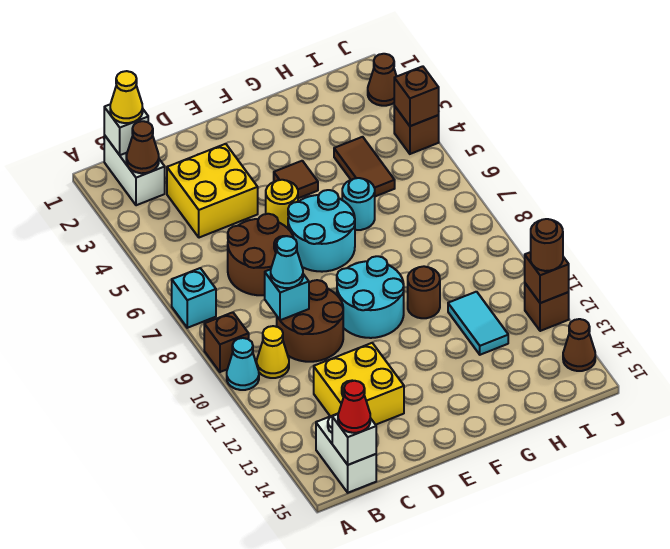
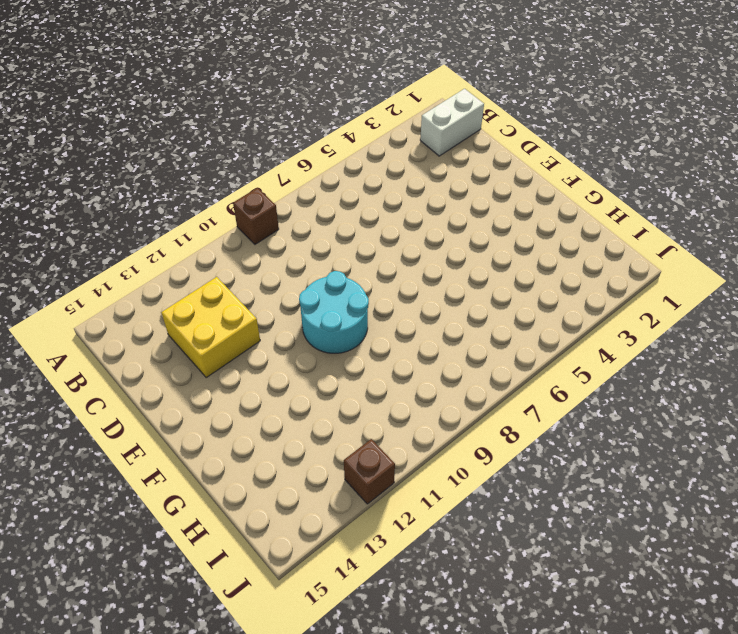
none -> cyan 1x1 brick [172,268,216,328]
none -> cyan 1x1 cone [227,338,259,390]
none -> yellow 1x1 cone [257,326,289,378]
none -> white 1x2 brick [316,414,376,493]

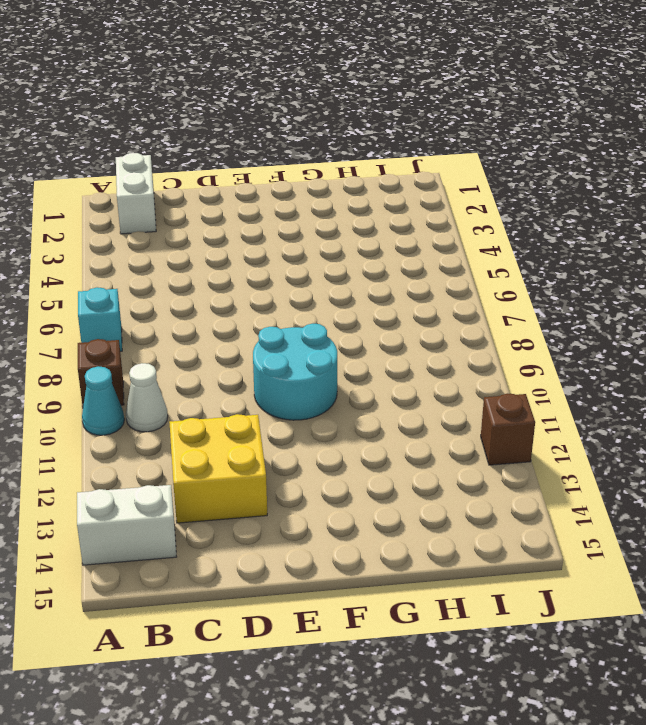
white 1x2 brick [77,485,176,565] -> white 1x2 brick turned to [316,414,376,493]
white 1x1 cone [126,363,168,432] -> yellow 1x1 cone [257,326,289,378]
none -> yellow 2x2 brick [167,144,258,238]
none -> brown 2x2 round brick [228,214,294,295]
none -> brown 2x2 round brick [277,280,343,362]
none -> yellow 1x1 round brick [266,180,298,228]

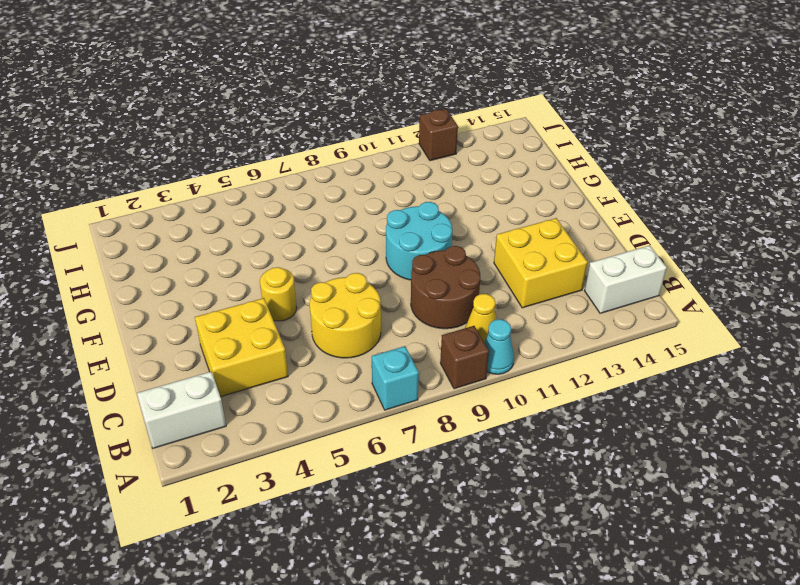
yellow 2x2 round brick [310,273,381,358] -> brown 2x2 round brick [228,214,294,295]
none -> cyan 2x2 round brick [288,190,355,272]
none -> brown 1x1 tile [274,161,318,198]
none -> cyan 1x1 round brick [342,178,375,230]
none -> brown 1x1 round brick [408,266,440,318]

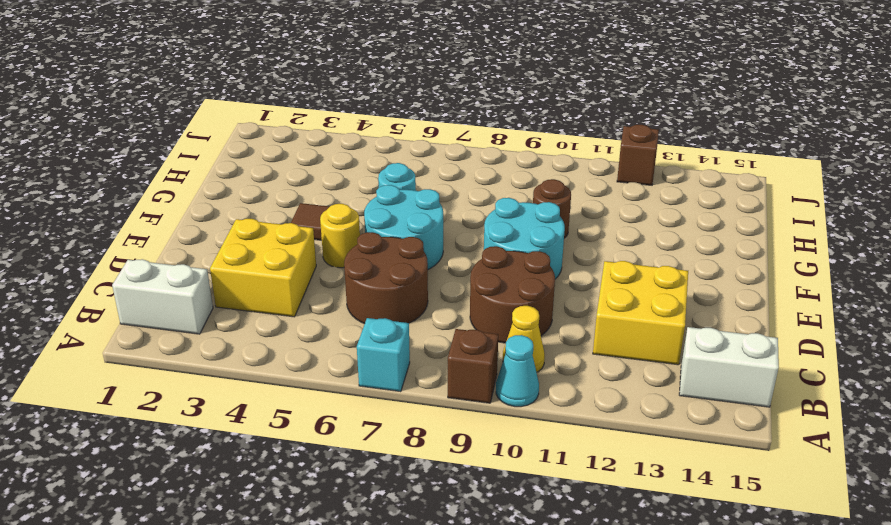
none -> brown 1x2 tile [334,137,395,196]
none -> cyan 1x2 tile [448,292,508,355]
none -> brown 1x1 cone [368,54,397,106]
none -> brown 1x1 brick [394,106,439,154]

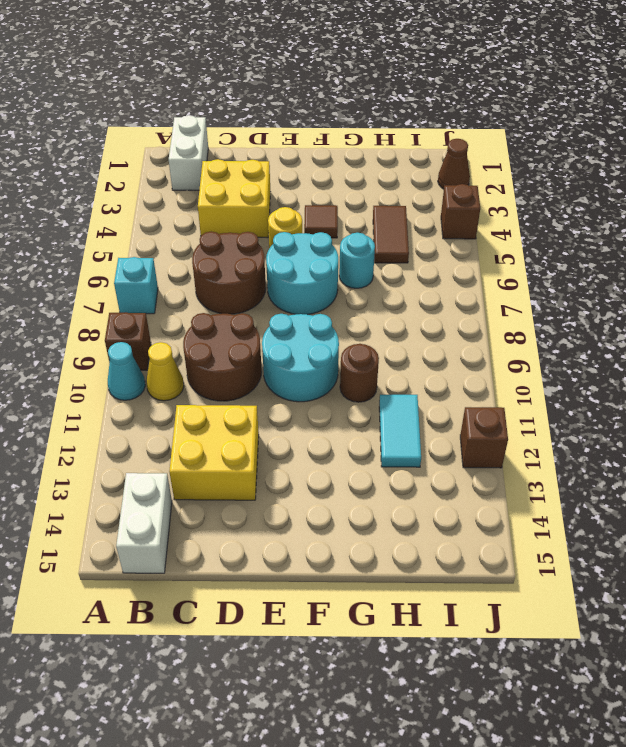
none -> brown 1x1 cone [563,319,595,371]
none -> white 1x1 brick [104,105,148,155]
none -> brown 1x1 cone [126,121,159,173]
none -> white 1x1 brick [332,414,376,465]

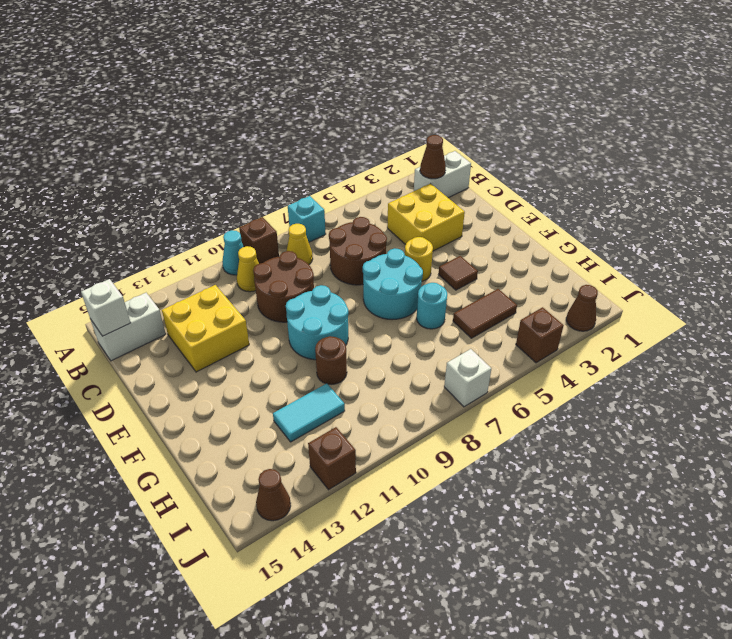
yellow 1x1 cone [286,224,313,264] -> yellow 1x1 cone moved to [110,71,143,123]
white 1x1 brick [444,349,491,407] -> white 1x1 brick moved to [104,105,148,155]
none -> cyan 1x1 brick [265,269,309,320]
none -> brown 1x1 brick [394,66,439,126]
none -> brown 1x1 brick [525,252,569,303]
none -> red 1x1 cone [338,381,370,433]

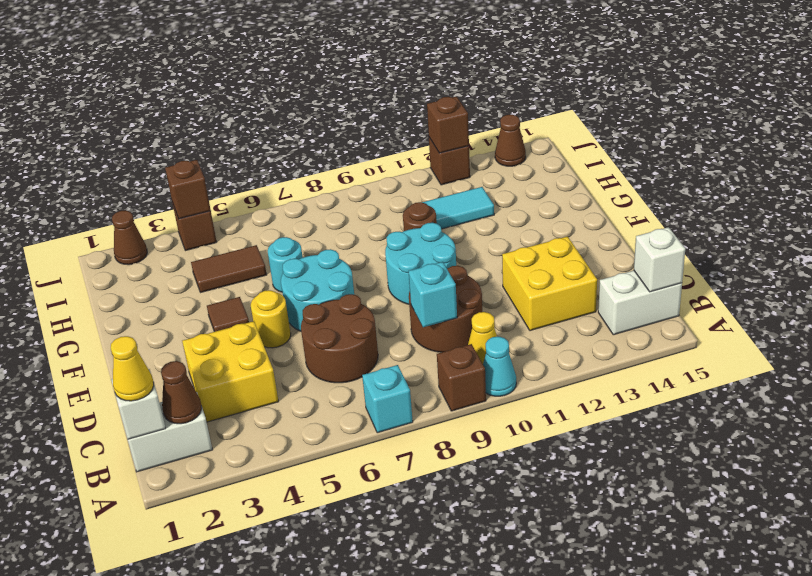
none -> red 1x1 cone [338,381,370,433]
none -> cyan 1x1 cone [271,236,303,288]
none -> brown 1x1 round brick [531,219,563,271]

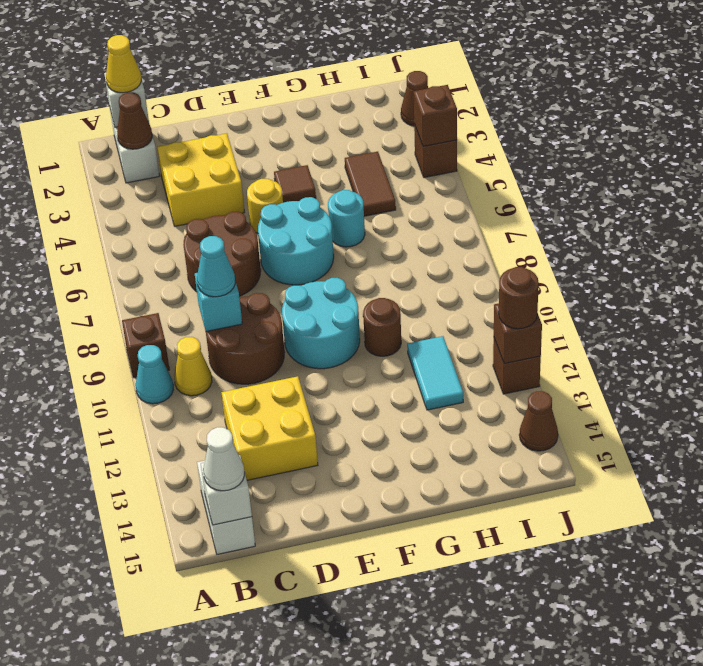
white 1x1 cone [203,427,244,491] -> red 1x1 cone [338,381,370,433]
none -> cyan 1x1 brick [172,268,216,328]

